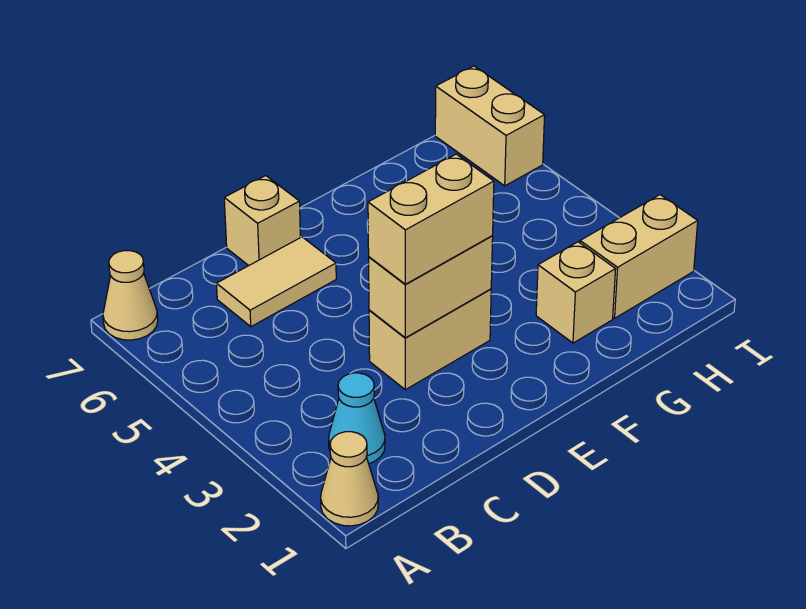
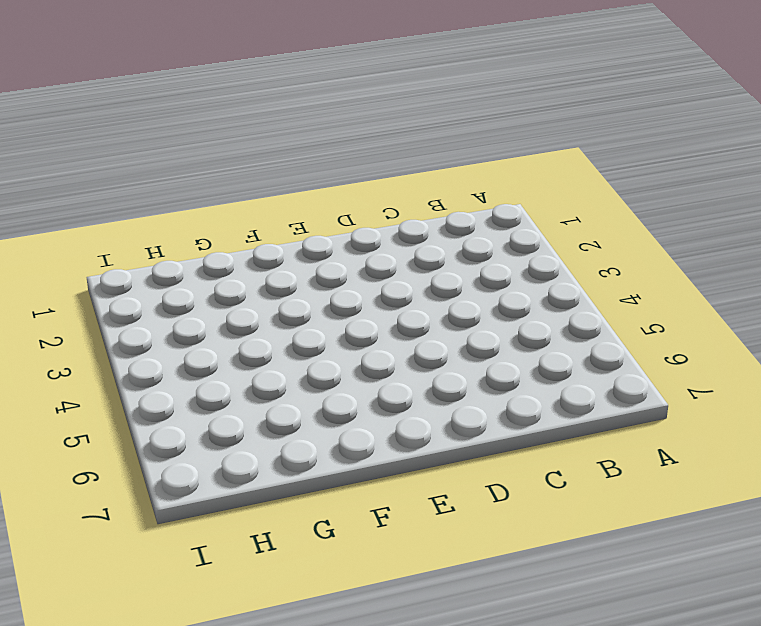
none -> tan 1x1 cone [321,432,378,526]
none -> tan 1x1 cone [103,251,158,340]

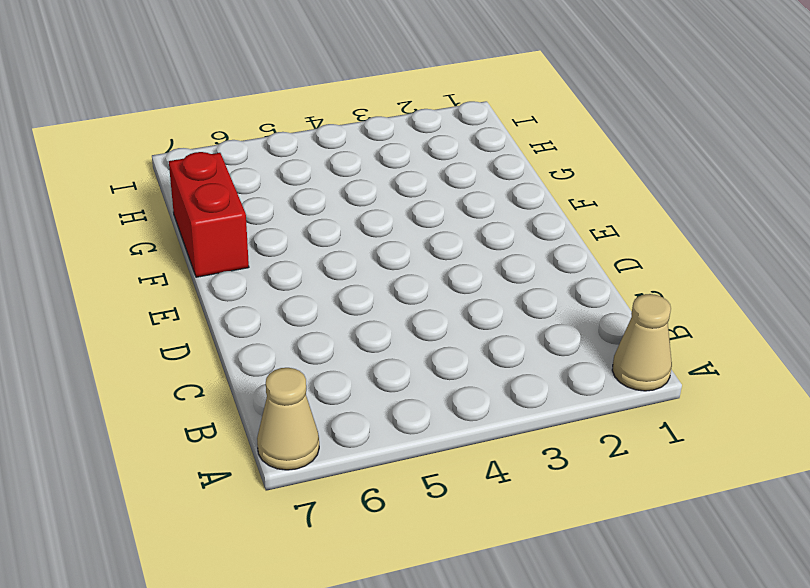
red 1x2 brick [169,152,249,277] -> none
none -> cyan 1x1 cone [329,373,385,464]
none -> tan 1x2 tile [217,237,336,327]

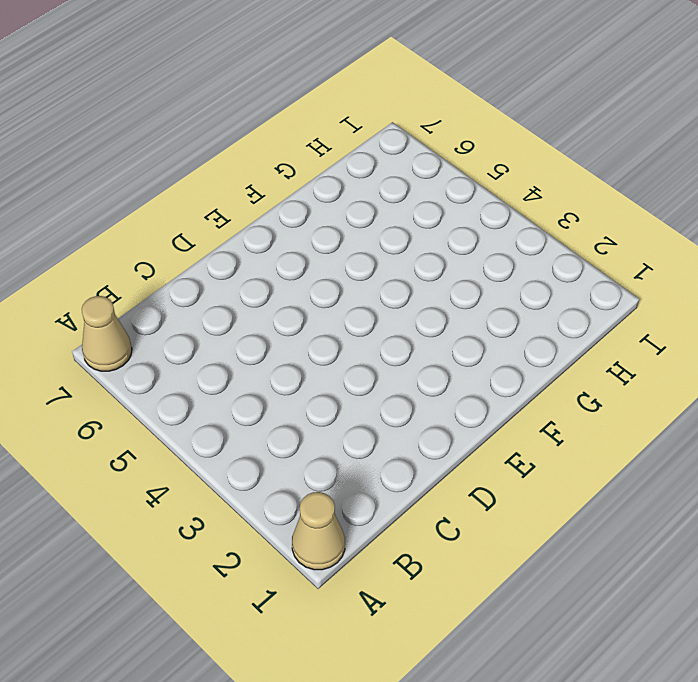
none -> cyan 1x1 cone [329,373,385,464]
none -> tan 1x2 tile [217,237,336,327]

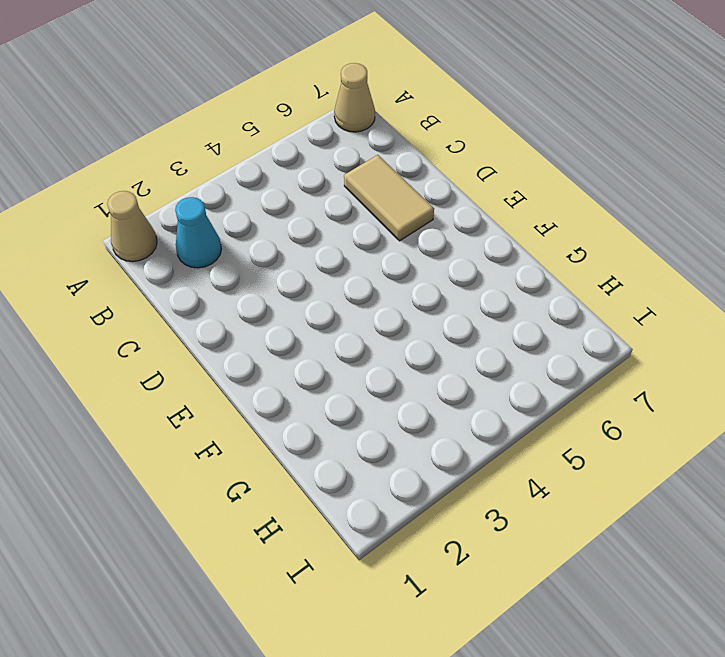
none -> tan 1x2 brick [369,289,491,390]
none -> tan 1x1 brick [224,176,300,266]

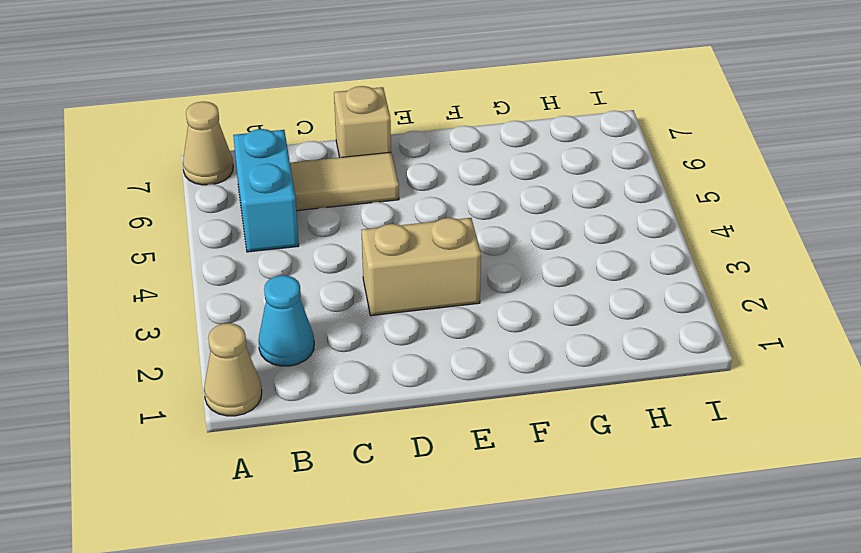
cyan 1x2 brick [233,129,299,252] -> none
none -> tan 1x1 brick [536,242,616,343]
none -> tan 1x2 brick [580,195,698,318]

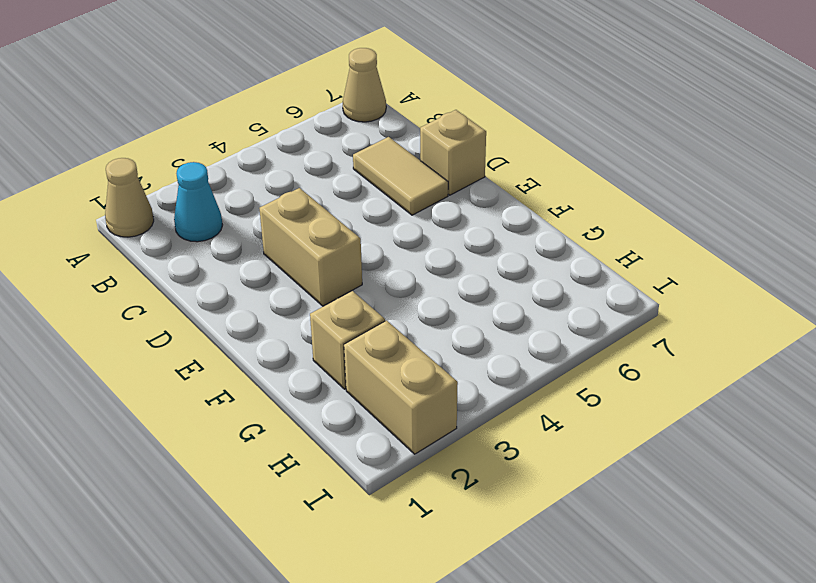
none -> tan 1x2 brick [435,66,545,186]
none -> tan 1x2 brick [369,236,493,338]

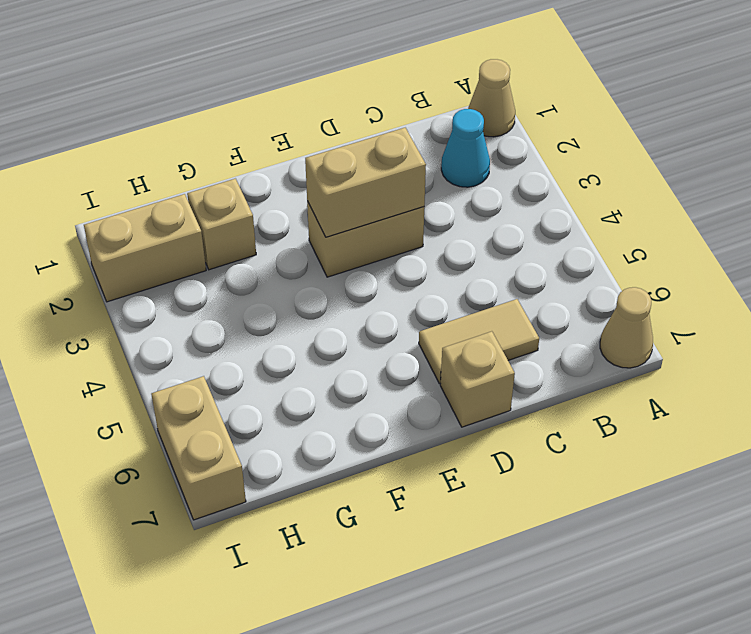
none -> tan 1x2 brick [368,154,494,284]

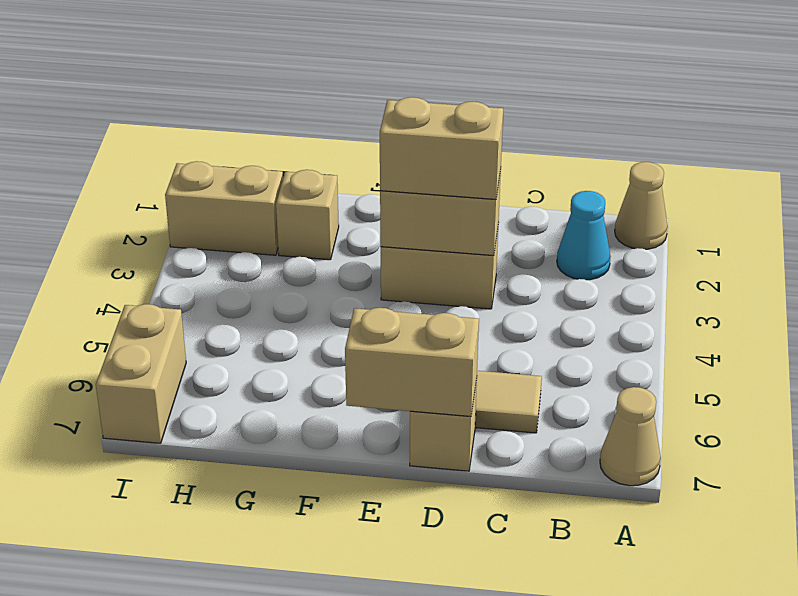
tan 1x2 brick [345,308,479,416] -> none

